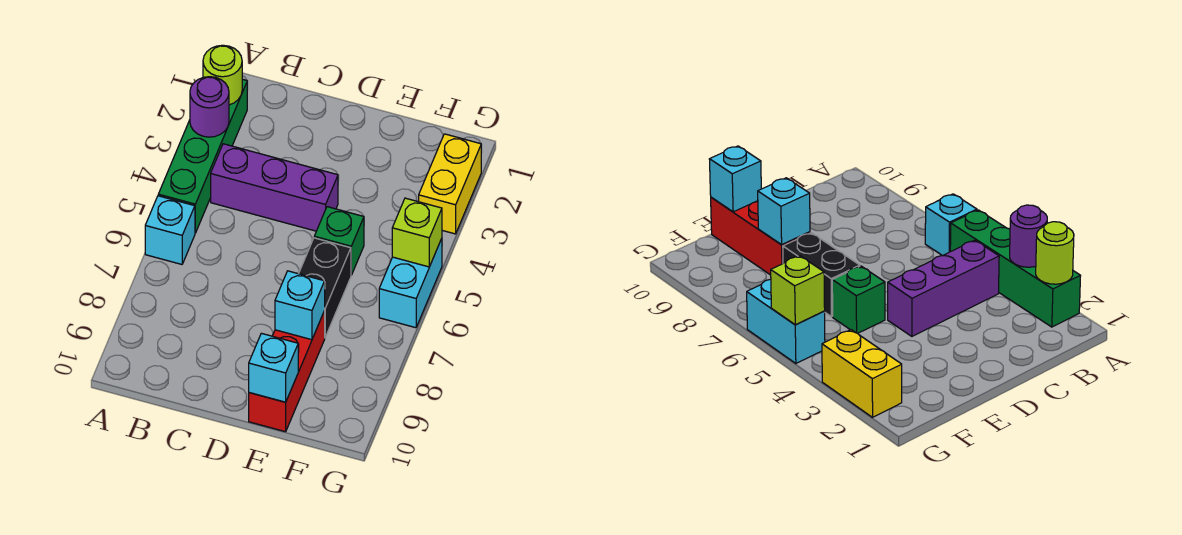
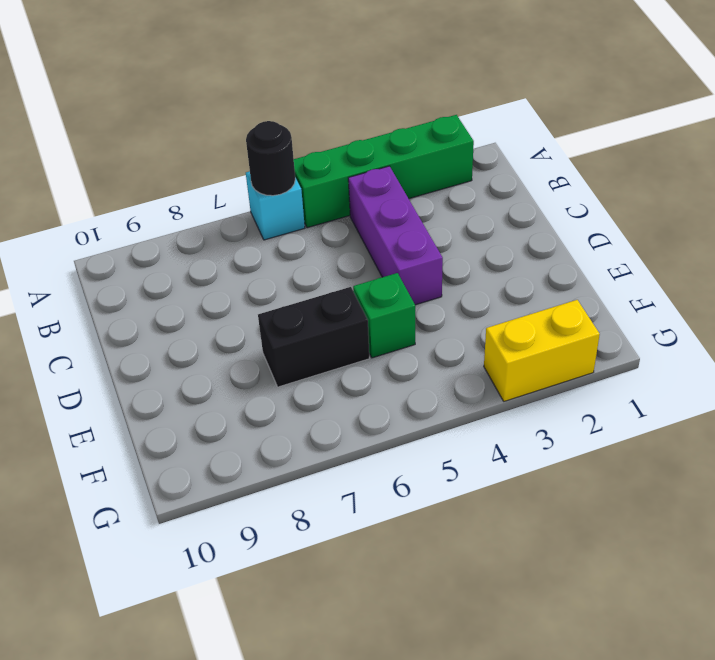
black 1x1 round brick [246,121,295,196] -> none
none -> red 1x3 brick [249,311,325,432]
none -> cyan 1x2 brick [379,238,442,328]
none -> lime 1x1 round brick [203,45,242,105]

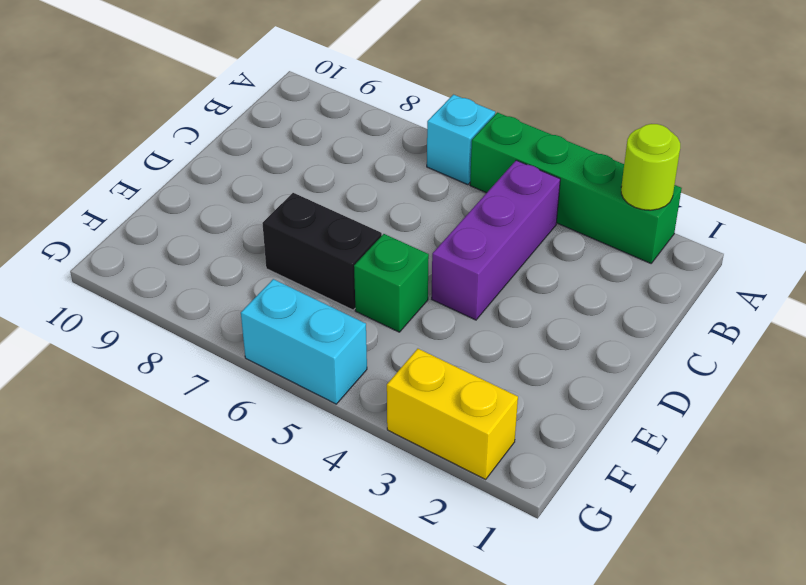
none -> red 1x3 brick [249,311,325,432]
none -> purple 1x1 round brick [190,77,229,137]
none -> cyan 1x1 brick [275,271,325,340]

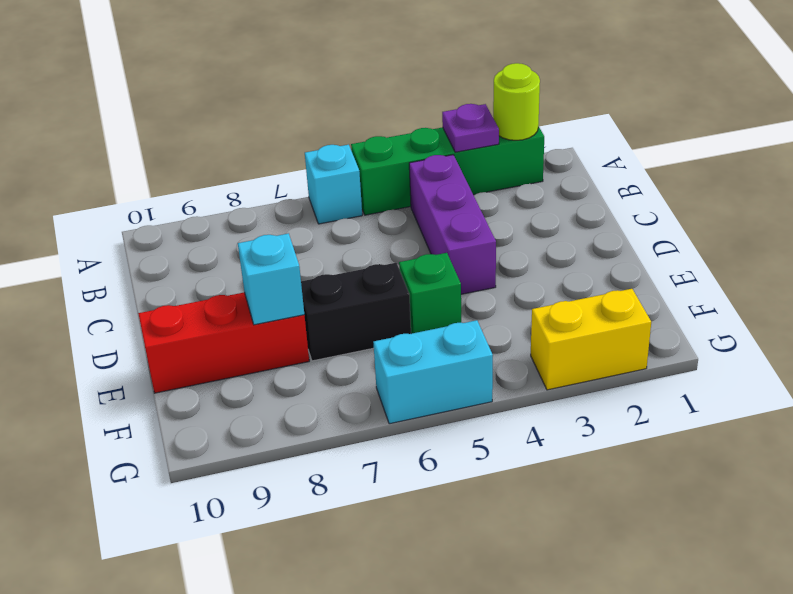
purple 1x1 plate [442,104,499,152] -> purple 1x1 round brick [190,77,229,137]
none -> cyan 1x1 brick [249,333,298,402]
none -> lime 1x1 brick [392,198,442,267]

